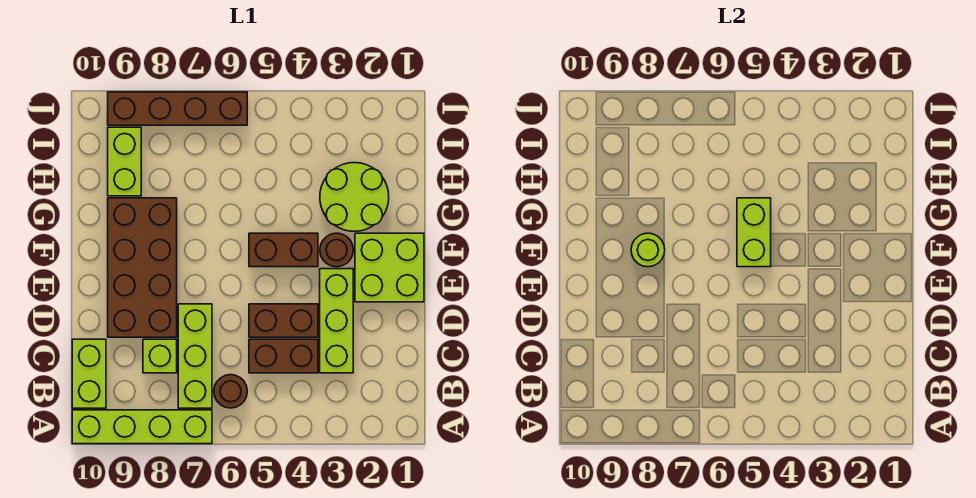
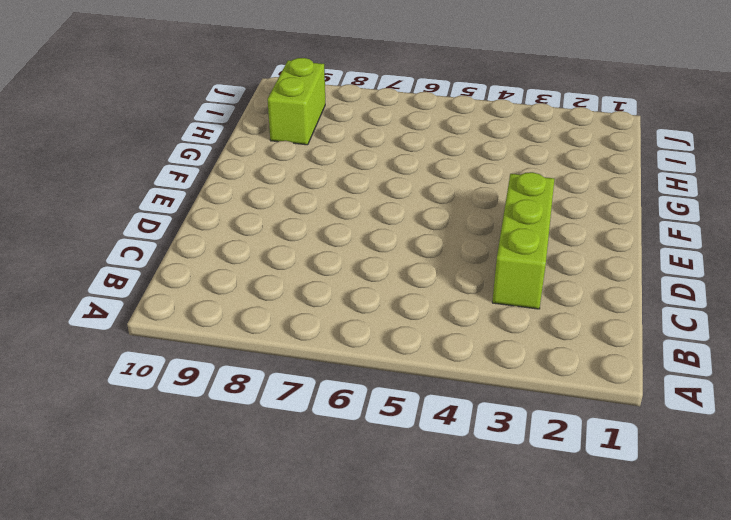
none -> lime 1x4 brick [72,410,212,444]
none -> brown 1x1 round brick [214,375,247,408]
none -> lime 1x3 brick [178,304,212,408]

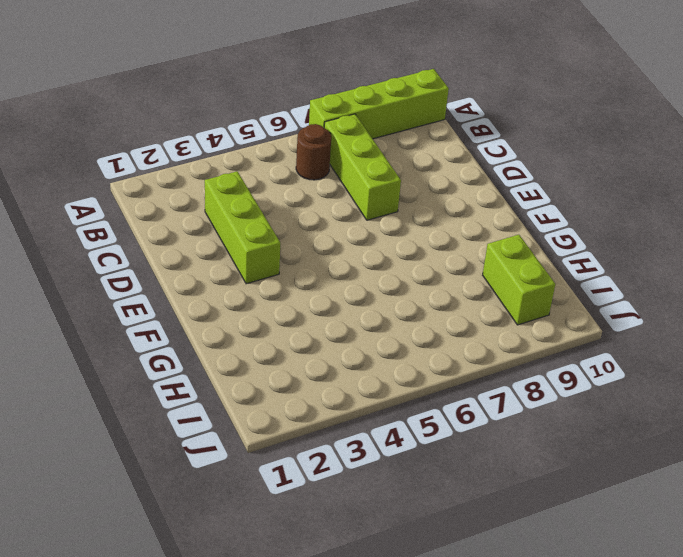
none -> lime 1x2 brick [72,339,106,408]
none -> brown 1x2 brick [249,339,318,373]
none -> lime 1x1 brick [143,339,177,373]

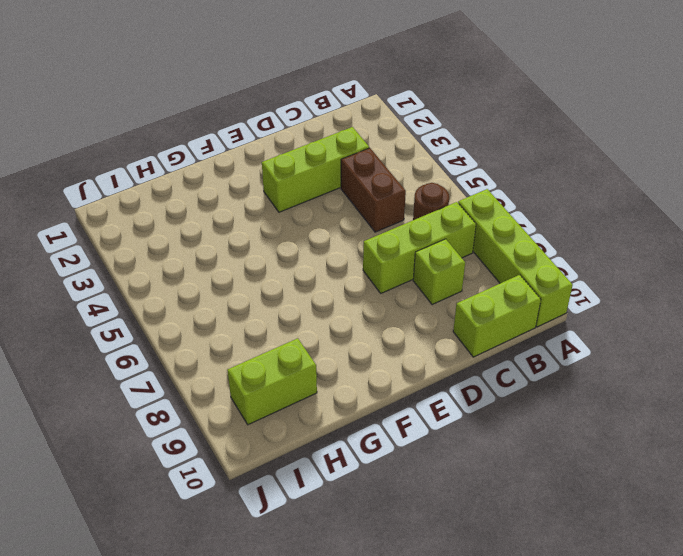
none -> brown 1x2 brick [249,304,318,337]
none -> brown 2x4 brick [108,198,177,337]
none -> lime 2x2 brick [355,233,424,302]

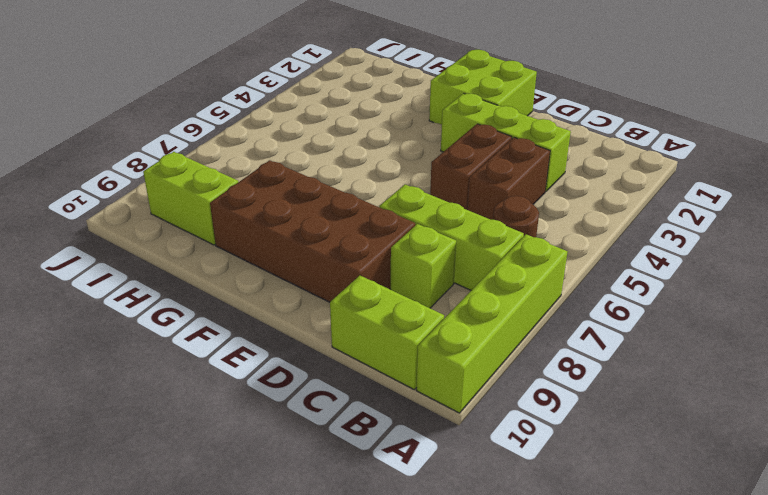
none -> brown 1x1 round brick [320,233,353,267]
none -> brown 1x2 brick [249,233,318,267]
none -> lime 2x2 round brick [320,163,389,231]

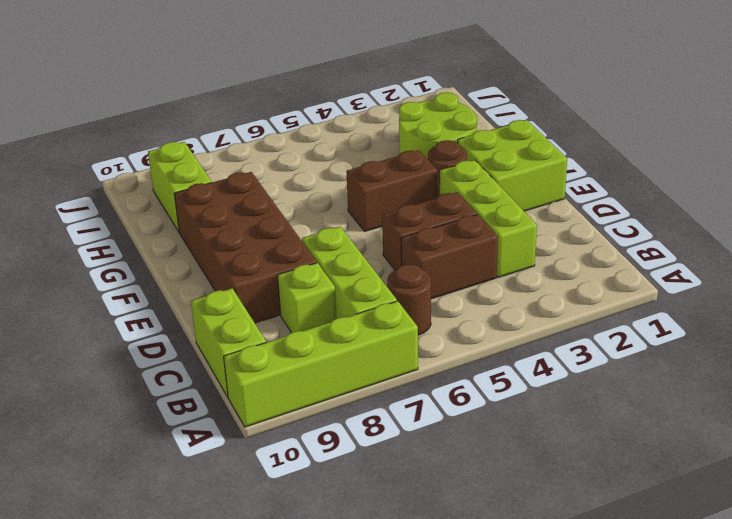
none -> brown 1x4 brick [108,92,247,125]
none -> lime 1x2 brick [737,198,771,267]
none -> lime 1x1 round brick [631,233,665,267]

